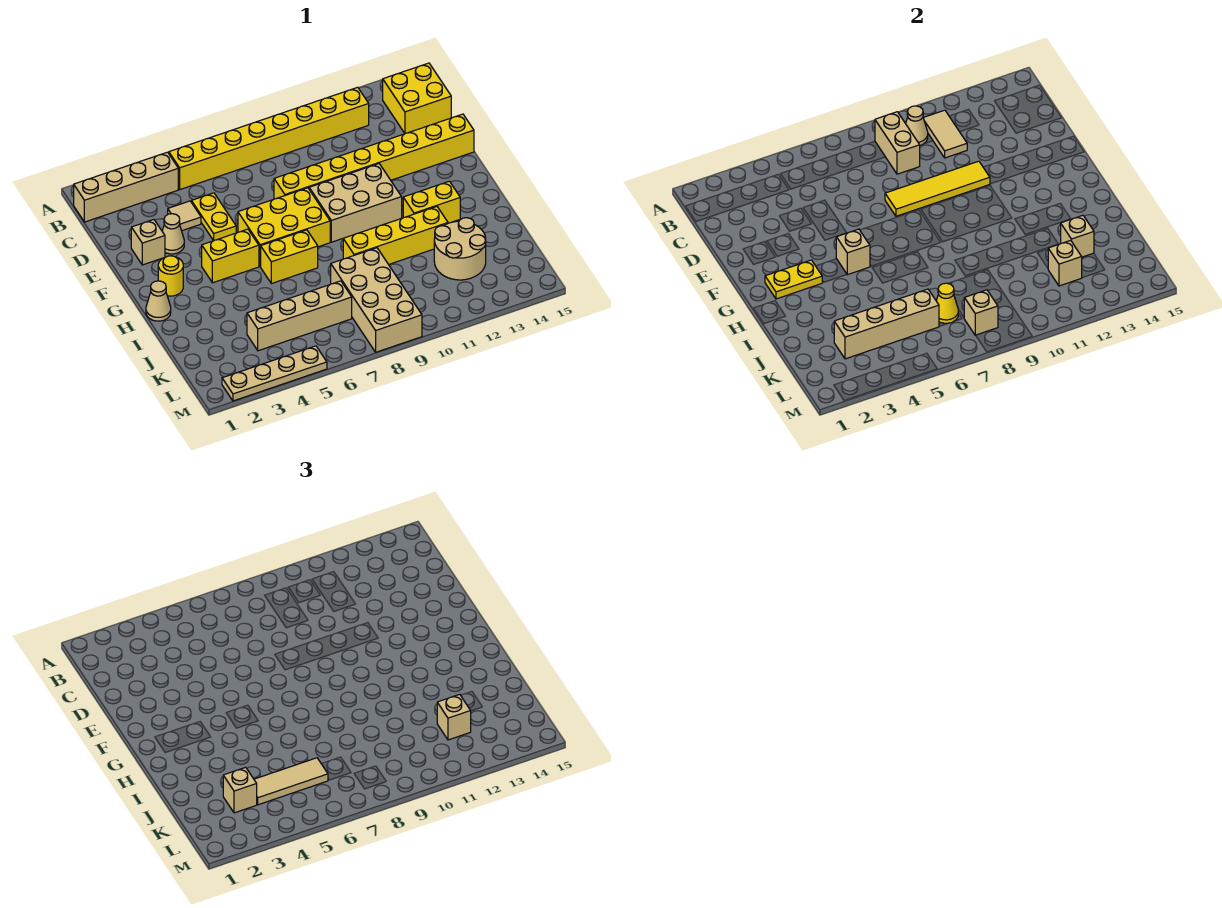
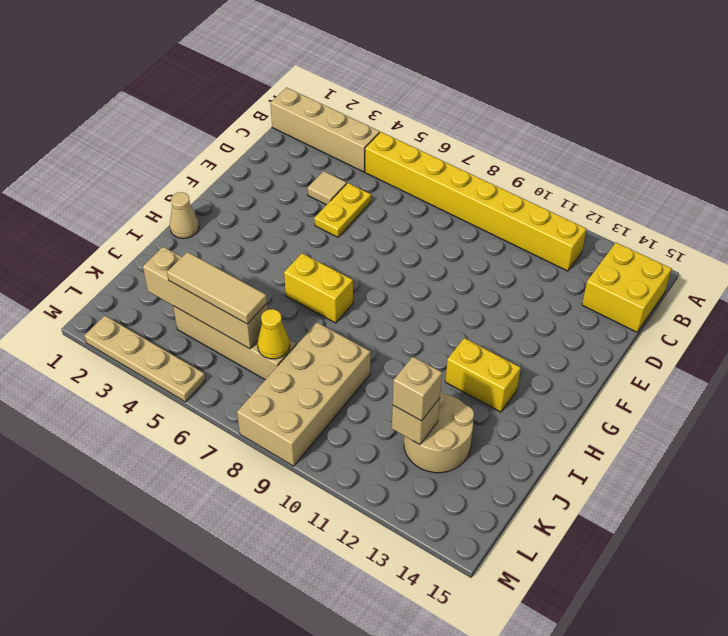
none -> tan 1x1 brick [131,220,165,265]
none -> tan 1x1 cone [162,214,184,254]
none -> yellow 1x8 brick [274,114,474,199]
none -> yellow 2x3 brick [238,188,330,267]

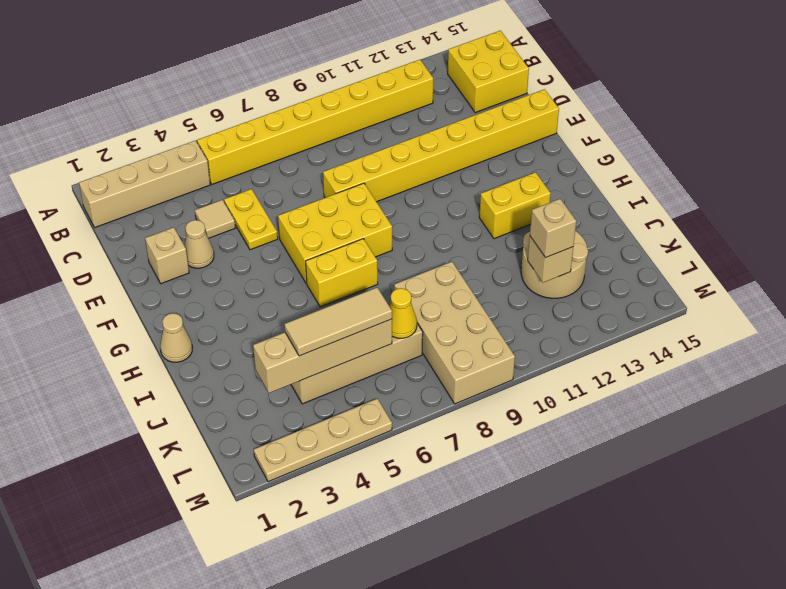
none -> tan 2x3 brick [309,164,402,242]
none -> yellow 1x1 round brick [158,256,183,296]
none -> yellow 1x2 brick [202,229,259,283]
none -> yellow 1x4 brick [343,207,448,265]

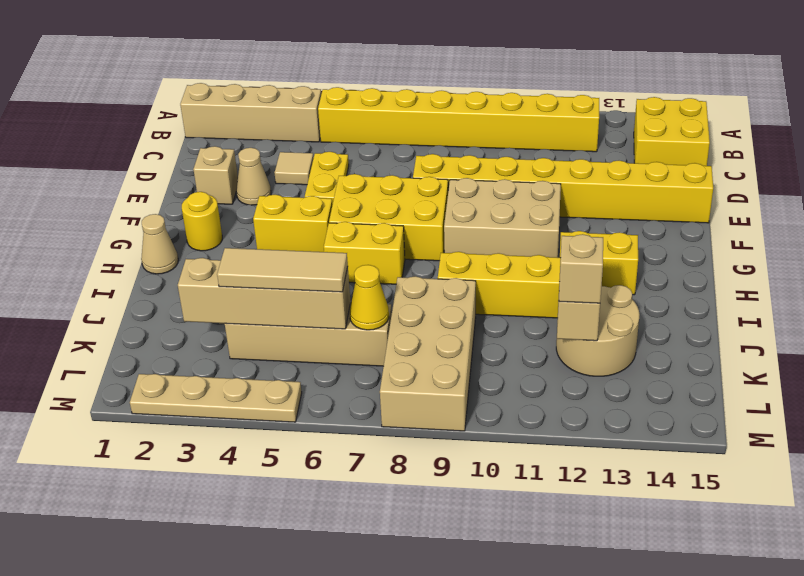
none -> tan 1x2 brick [875,112,920,174]
none -> tan 1x1 cone [906,106,928,145]
none -> tan 1x2 tile [923,110,967,158]
none -> yellow 1x4 tile [885,161,990,216]

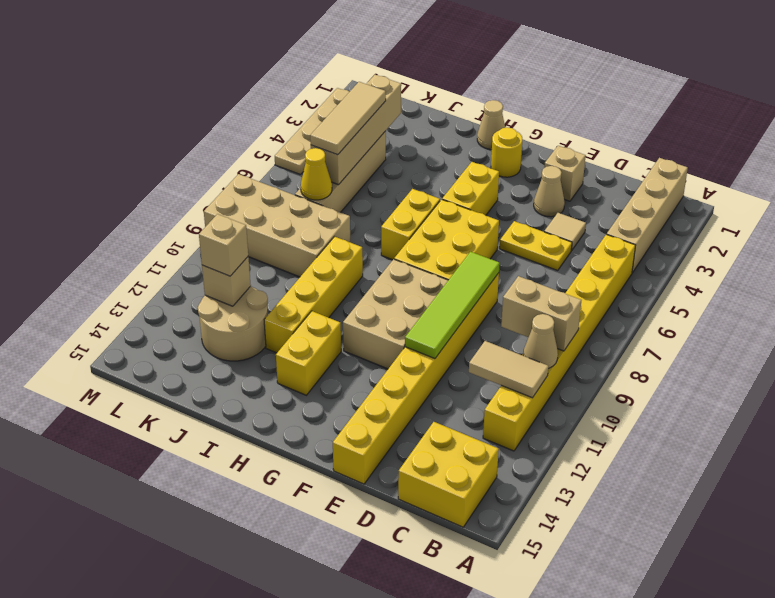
lime 1x4 tile [405,252,500,359] -> yellow 1x4 tile [885,161,990,216]
none -> yellow 1x2 plate [765,260,822,299]
none -> tan 1x1 brick [836,229,870,275]
none -> tan 1x1 brick [1061,215,1094,257]
none -> tan 1x1 brick [964,290,998,335]

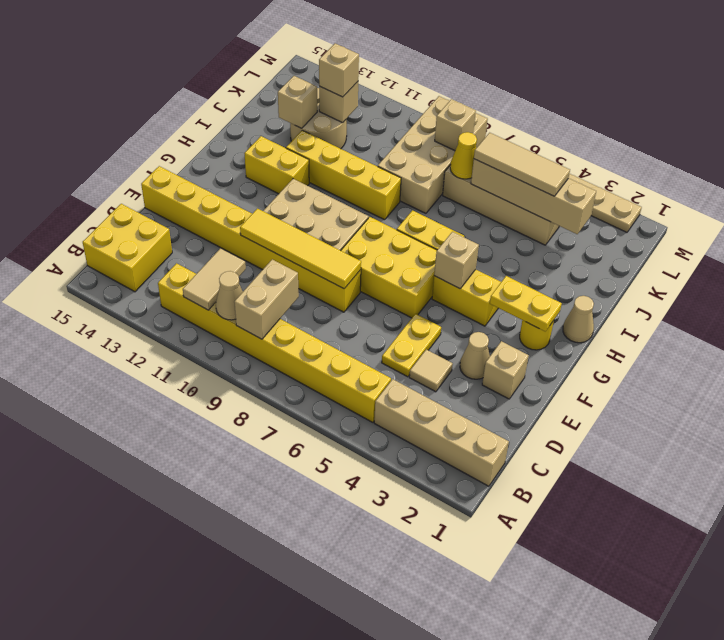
none -> tan 1x1 brick [223,767,257,813]

